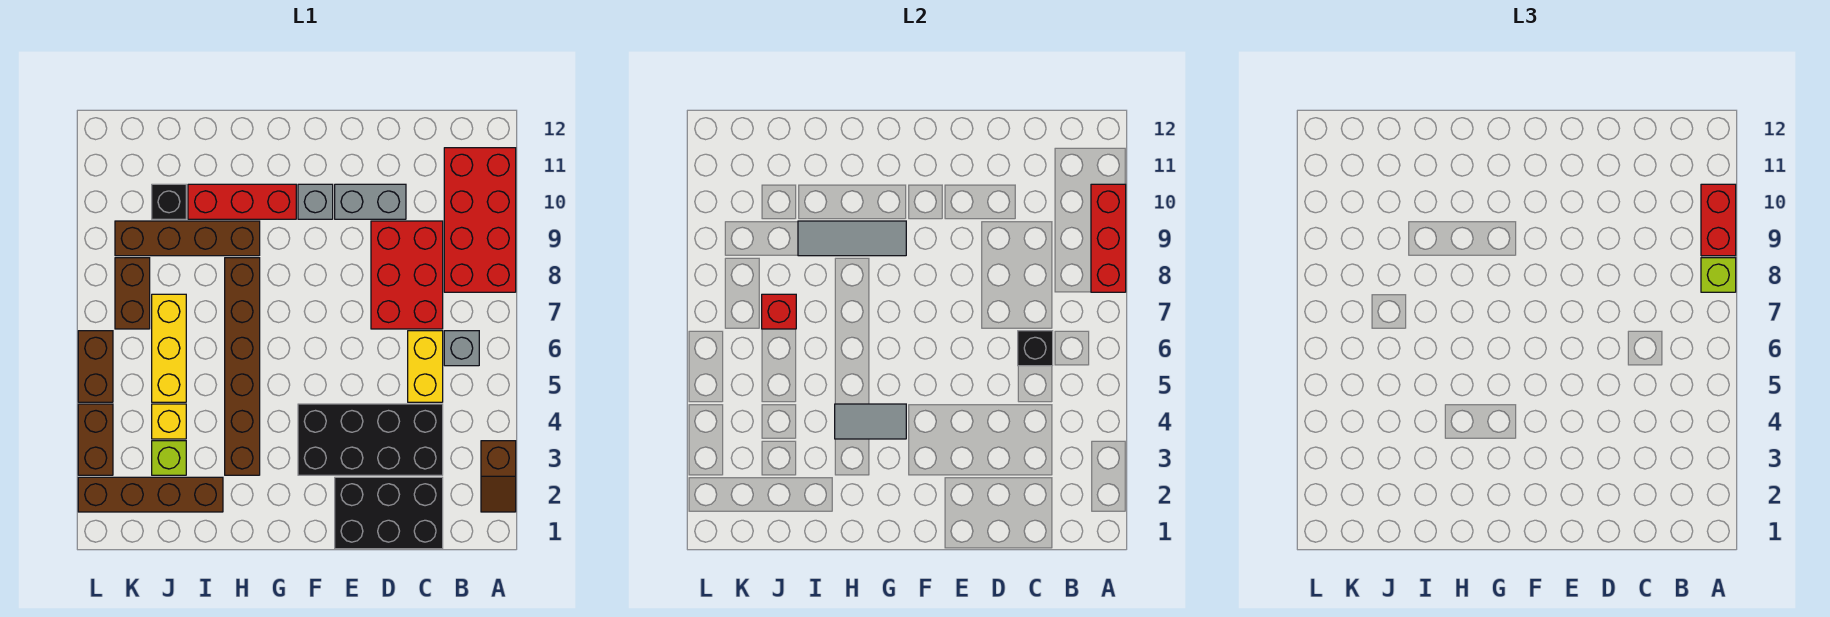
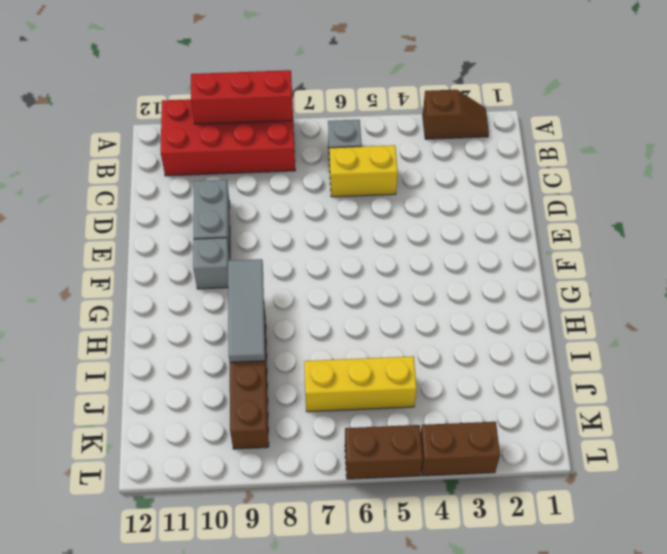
none -> black 2x3 brick [335,477,443,549]
none -> black 2x4 brick [298,404,443,475]
none -> red 2x3 brick [371,221,443,329]

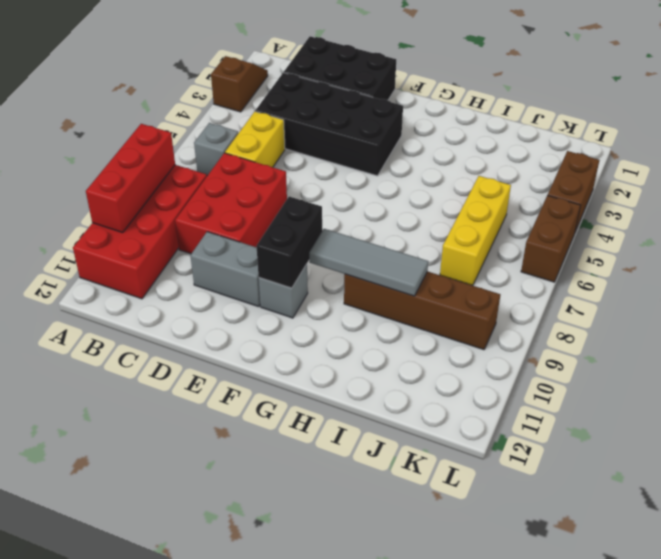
black 1x2 brick [257,196,322,288] -> none
none -> red 1x3 brick [188,184,296,219]
none -> brown 1x6 brick [225,258,260,475]
none -> brown 1x4 brick [78,477,223,512]

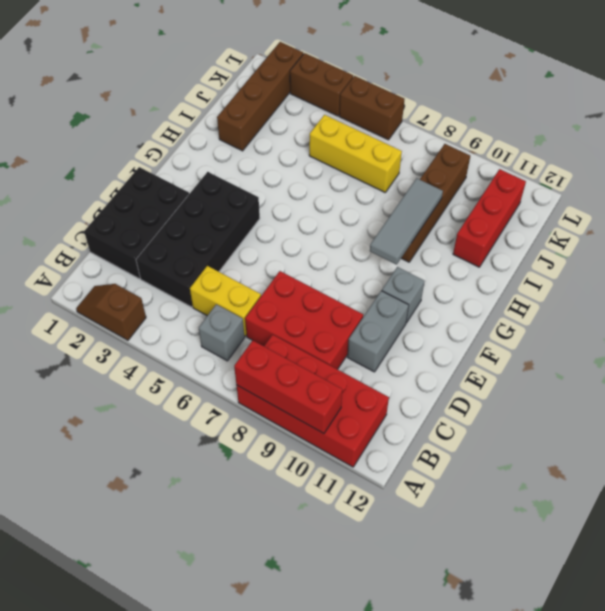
red 1x3 brick [453,169,526,267] -> red 1x3 brick moved to [188,184,296,219]
none -> brown 1x6 brick [225,258,260,475]
none -> lime 1x1 brick [152,441,186,475]
none -> yellow 1x1 brick [152,404,186,439]

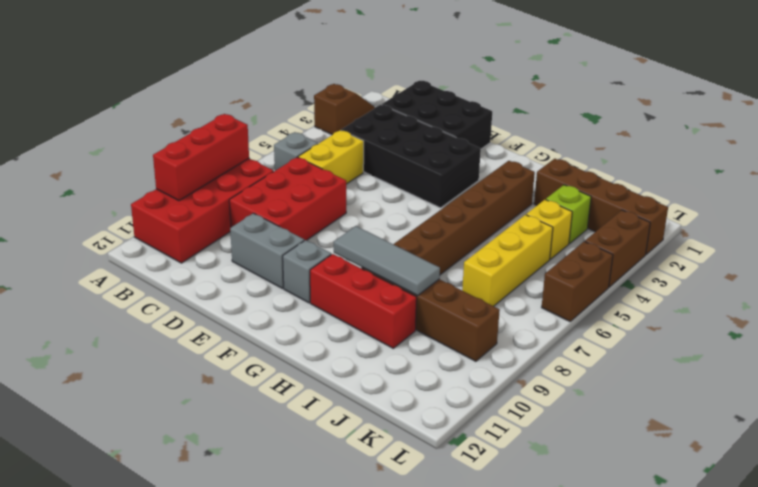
none -> black 1x1 brick [152,184,186,219]
none -> brown 1x2 brick [115,258,150,329]
none -> black 1x1 brick [1018,331,1053,366]

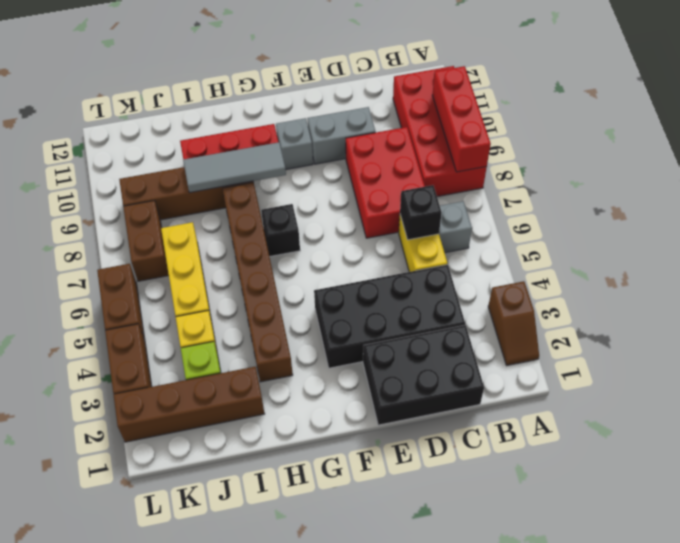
black 1x1 brick [261,204,300,257] -> black 1x1 brick moved to [152,184,186,219]
none -> grey 1x2 tile [835,404,906,439]
none -> red 1x1 brick [762,294,796,329]
none -> lime 1x1 brick [1701,258,1736,292]

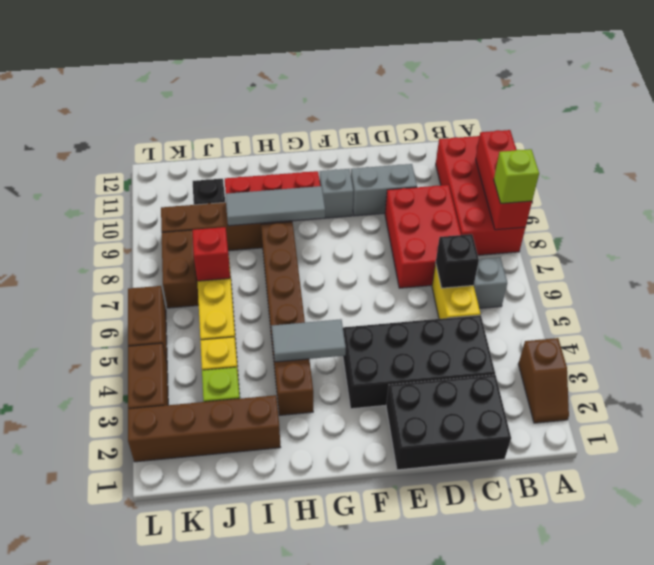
none -> red 1x2 brick [1701,184,1736,256]

